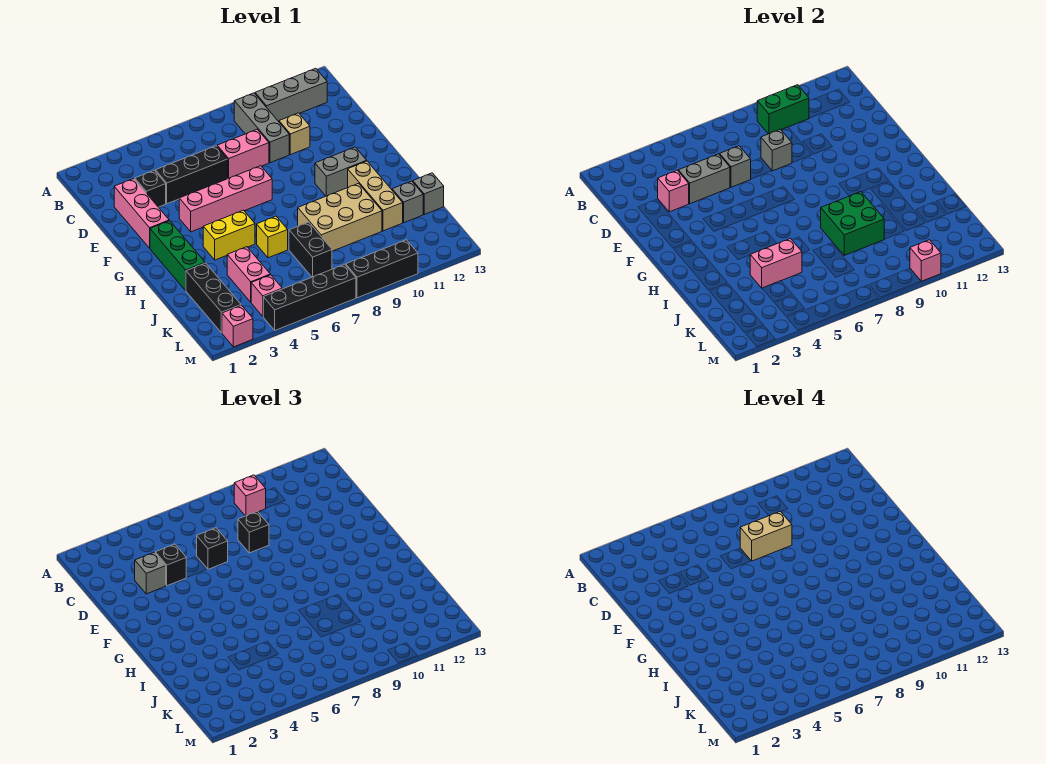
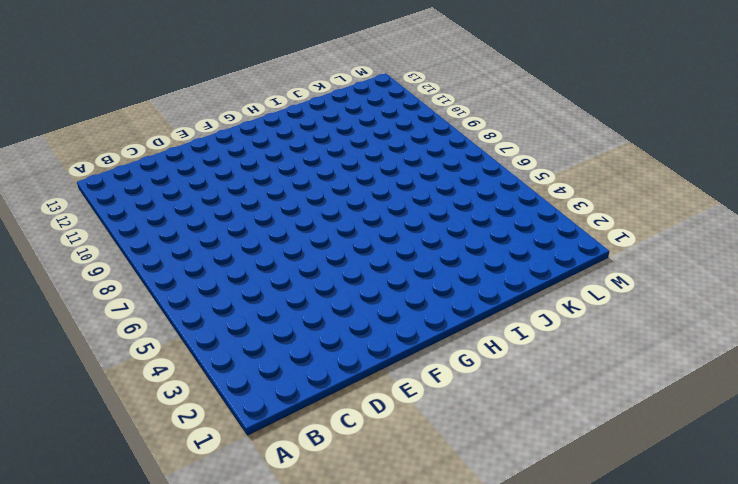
none -> grey 1x3 brick [234,93,289,163]
none -> grey 1x3 brick [255,68,327,122]
none -> pink 1x3 brick [114,179,169,248]
none -> black 1x1 brick [135,170,166,207]

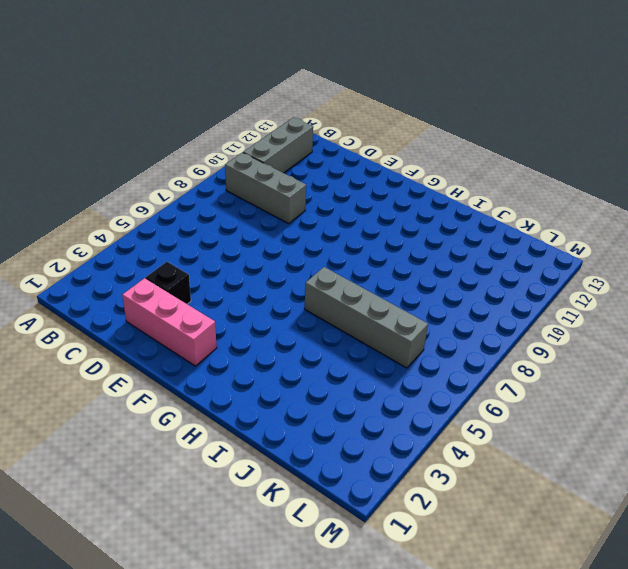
grey 1x4 brick [304,267,428,368] -> yellow 1x1 brick [257,216,288,258]
none -> black 1x3 brick [155,146,228,204]
none -> pink 1x2 brick [217,129,269,178]
none -> tan 1x1 brick [279,113,310,155]
none -> pink 1x4 brick [179,166,272,232]

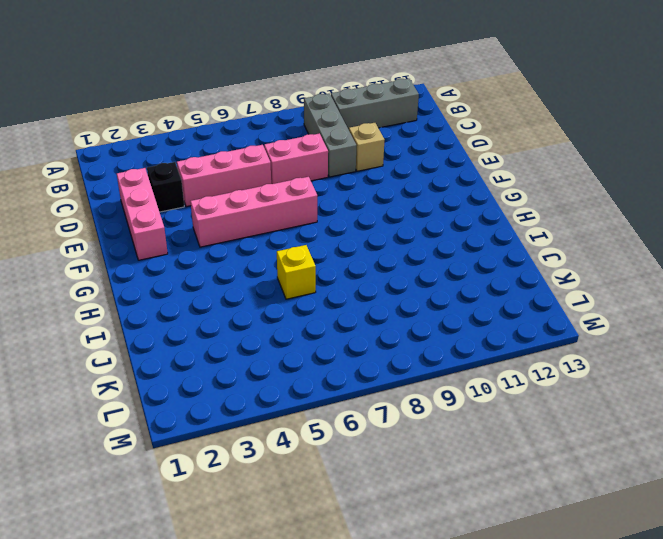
pink 1x3 brick [177,145,271,207] -> black 1x3 brick [155,146,228,204]
none -> green 1x3 brick [150,221,205,290]
none -> grey 1x2 brick [315,147,367,196]
none -> yellow 1x2 brick [203,210,255,260]
none -> tan 1x3 brick [348,161,403,231]

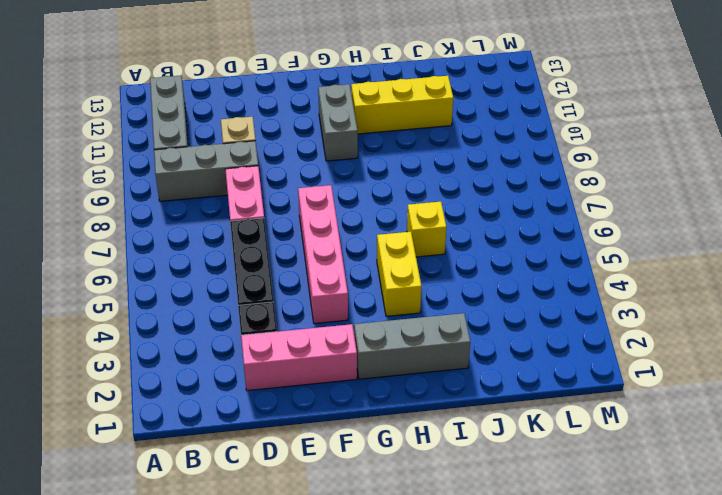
grey 1x3 brick [354,313,470,379] -> green 1x3 brick [150,221,205,290]
yellow 1x3 brick [351,76,453,134] -> tan 1x3 brick [348,161,403,231]
none -> tan 2x3 brick [298,183,382,251]
none -> black 1x3 brick [186,263,241,333]
none -> pink 1x2 brick [227,247,270,302]
none -> black 1x2 brick [289,222,332,277]

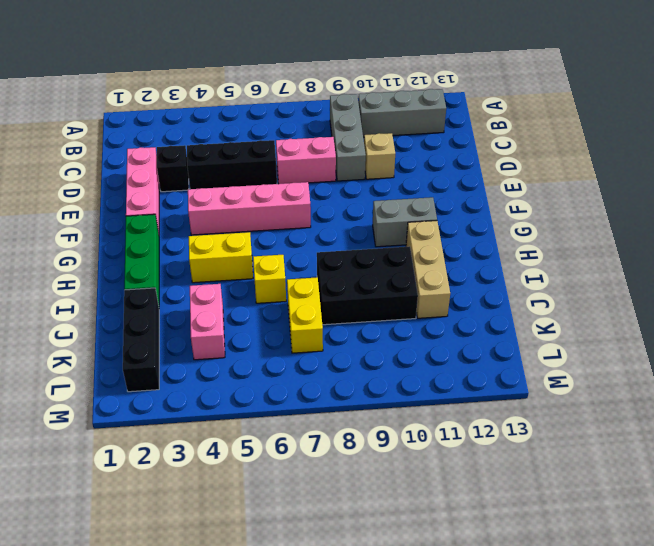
black 2x3 brick [317,246,418,325] -> tan 2x3 brick [298,183,382,251]
yellow 1x2 brick [287,277,323,353] -> black 1x2 brick [289,222,332,277]
none -> grey 1x1 brick [392,181,423,223]
none -> grey 1x1 brick [413,173,444,214]
none -> pink 1x1 brick [251,275,282,316]
none -> pink 1x1 brick [222,305,253,347]

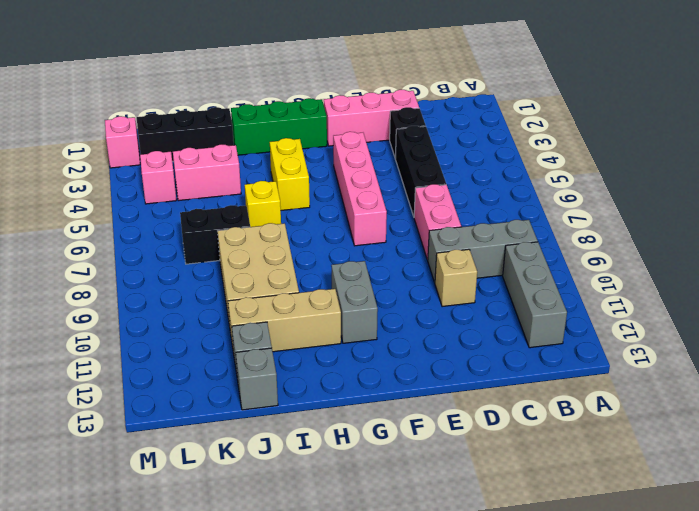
none -> black 1x4 brick [263,264,356,330]
none -> black 1x3 brick [346,240,418,298]
none -> green 1x2 brick [757,85,809,134]
none -> pink 1x1 brick [658,170,689,212]

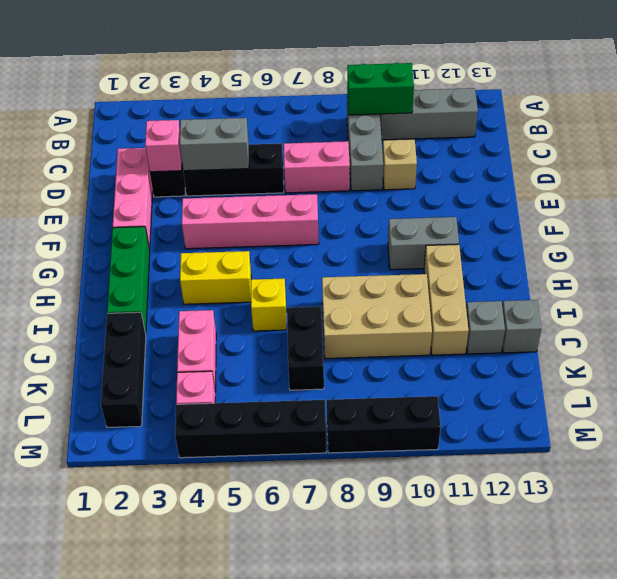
none -> pink 1x1 brick [222,305,253,347]
none -> grey 1x1 brick [720,146,751,187]
none -> grey 1x1 brick [761,129,792,171]
none -> green 2x2 brick [821,192,884,255]

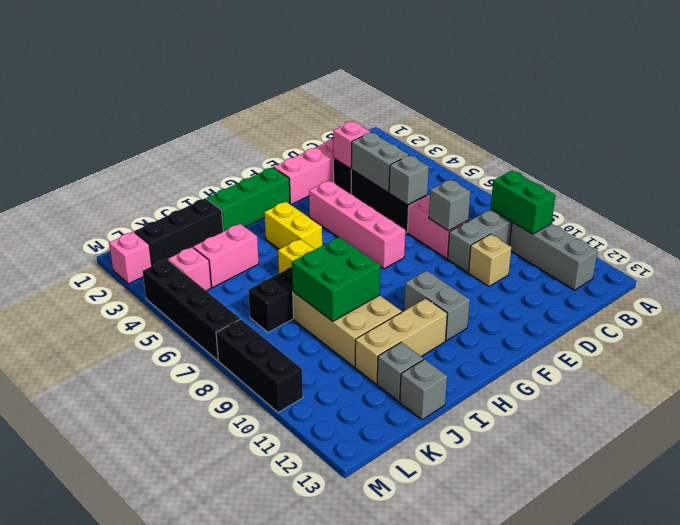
none -> pink 1x2 brick [750,239,802,288]
none -> pink 1x1 brick [910,240,941,281]
none -> pink 1x1 brick [234,475,266,516]
none -> grey 1x1 brick [135,552,166,594]

